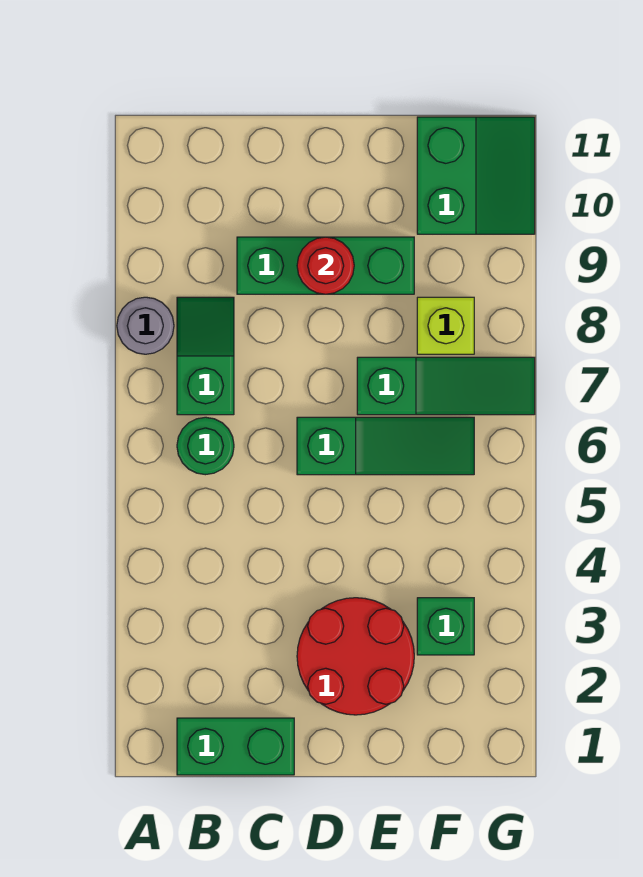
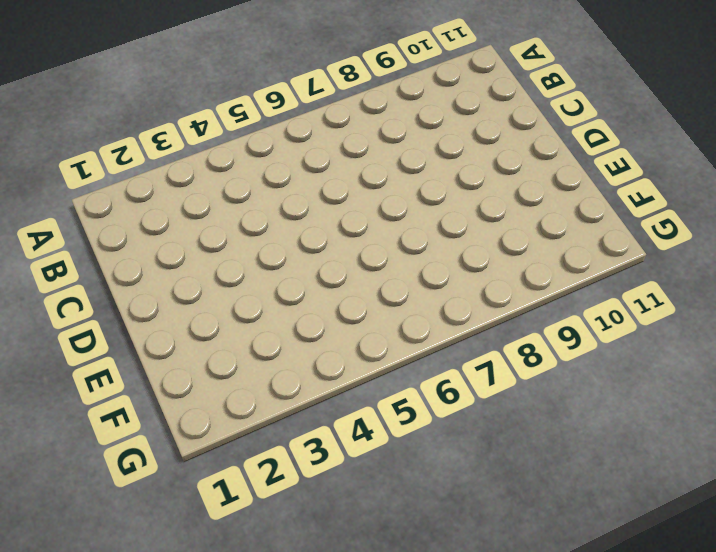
none -> grey 1x1 round brick [117,297,174,354]
none -> green 1x2 brick [177,718,294,775]
none -> green 1x1 round brick [177,417,234,475]

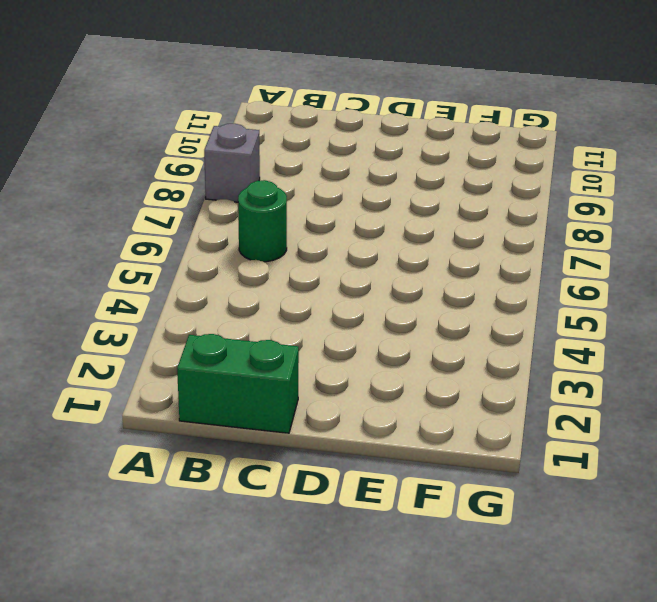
grey 1x1 brick [204,124,260,202] -> grey 1x1 round brick [117,297,174,354]
none -> green 1x2 slope [177,297,234,415]
none -> green 1x3 brick [237,237,414,294]
none -> red 2x2 round brick [297,598,414,715]

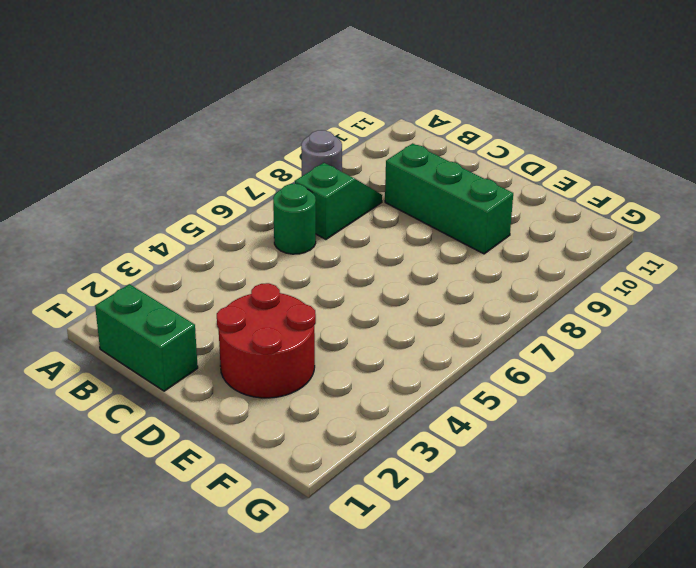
none -> green 1x3 slope [297,417,474,475]
none -> green 1x3 slope [357,357,535,415]
none -> green 1x1 brick [417,598,474,655]

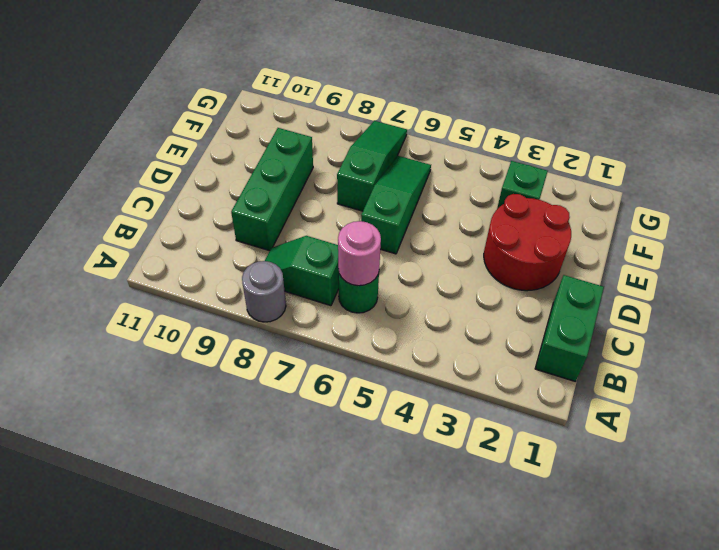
pink 1x1 round brick [338,221,381,286] -> none
none -> lime 1x1 brick [417,297,474,354]
none -> green 2x2 slope [417,117,535,234]
none -> red 1x1 round brick [297,237,354,294]

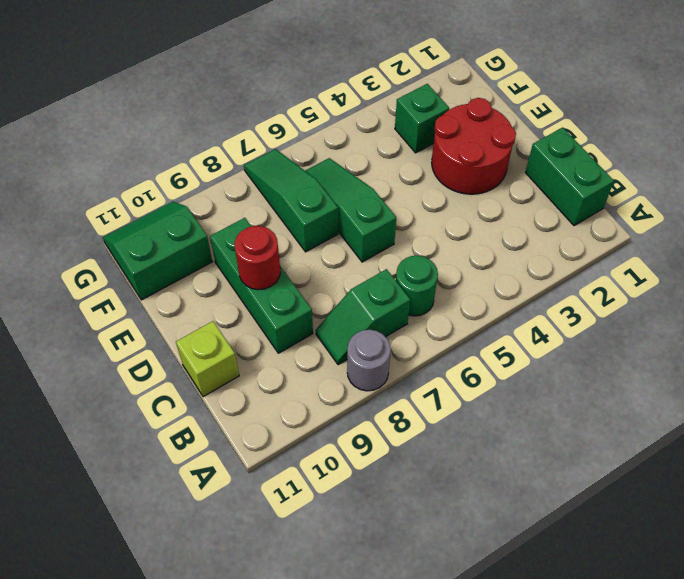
lime 1x1 brick [176,321,239,397] -> lime 1x1 brick moved to [417,297,474,354]

